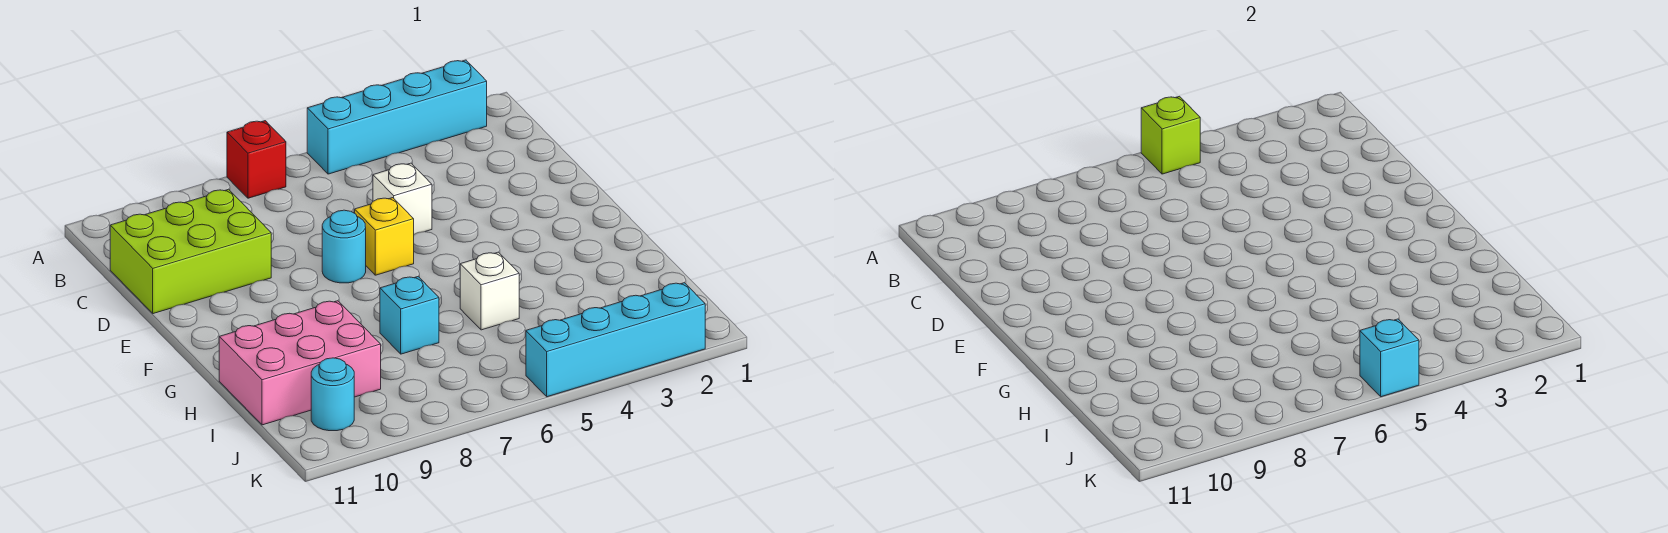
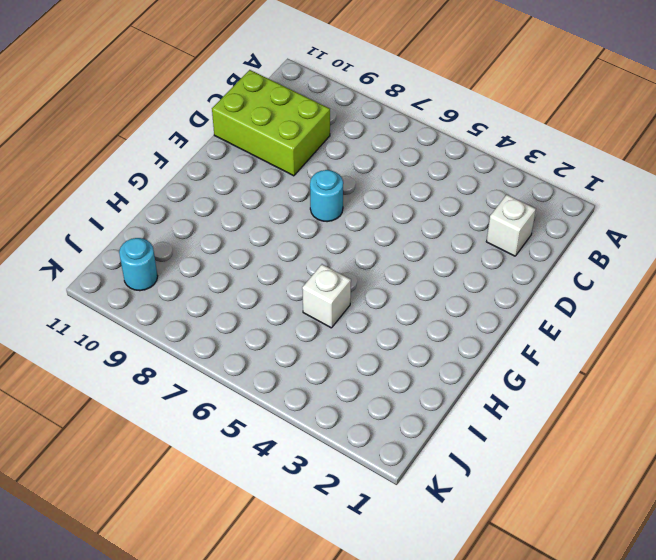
white 1x1 brick [486,195,536,256] -> white 1x1 brick moved to [373,163,432,234]
none -> cyan 1x4 brick [307,60,487,174]
none -> red 1x1 brick [227,121,286,198]
none -> yellow 1x1 brick [355,198,414,275]

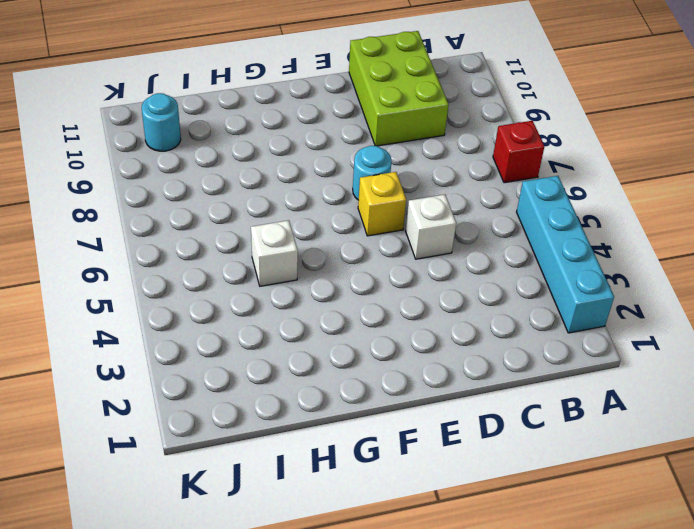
none -> cyan 1x1 brick [380,277,439,354]
none -> pink 2x3 brick [219,301,381,425]
none -> cyan 1x4 brick [526,283,705,397]

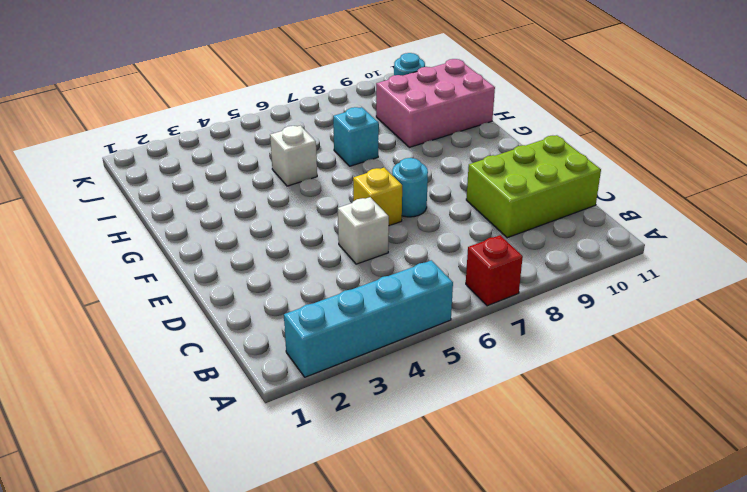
none -> cyan 1x4 brick [526,283,705,397]
none -> lime 1x1 brick [1141,96,1200,174]
none -> cyan 1x1 brick [1360,319,1419,397]

